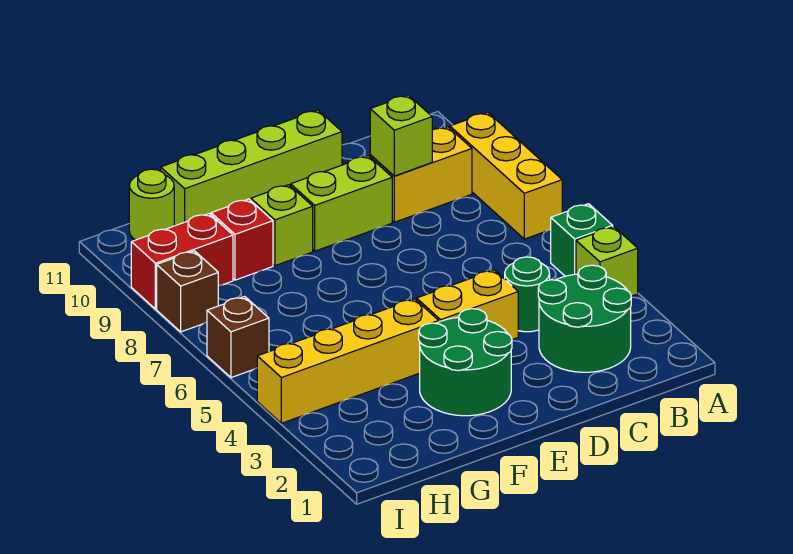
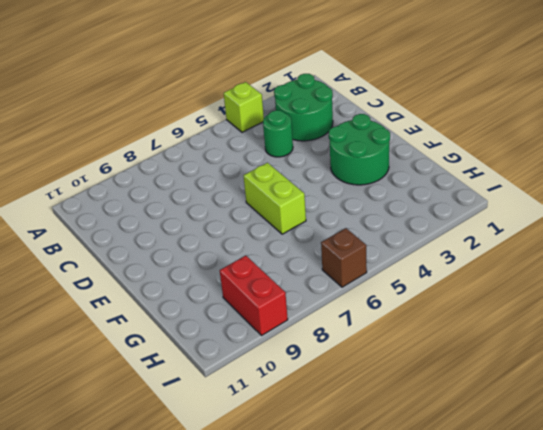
lime 1x2 brick [243,163,306,234] -> lime 1x2 brick moved to [291,156,392,251]
none -> green 1x1 brick [551,204,613,276]
none -> yellow 1x3 brick [450,112,562,239]
none -> yellow 1x2 brick [370,127,472,222]

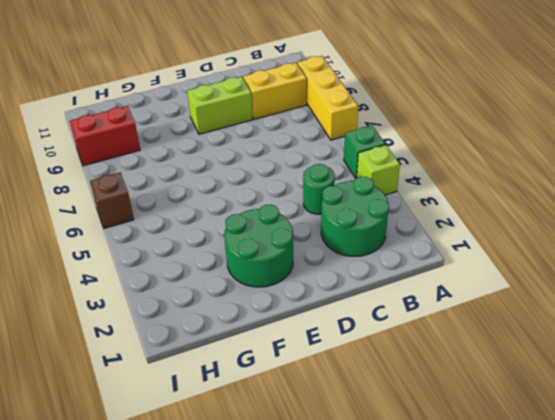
none -> yellow 1x2 brick [417,270,518,340]
none -> lime 1x4 brick [161,110,342,226]
none -> yellow 1x4 brick [257,299,439,423]

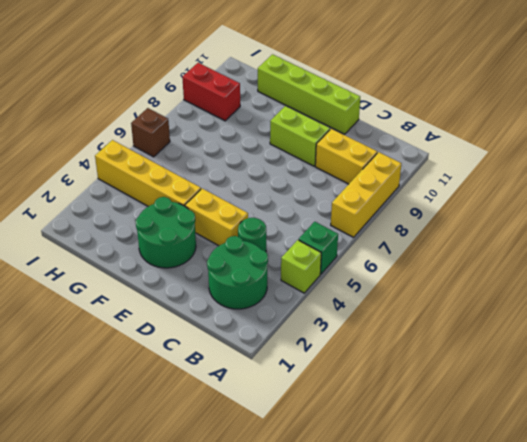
none -> lime 1x1 brick [251,185,313,266]
none -> red 1x1 brick [211,199,273,280]
none -> lime 1x1 round brick [129,169,174,240]

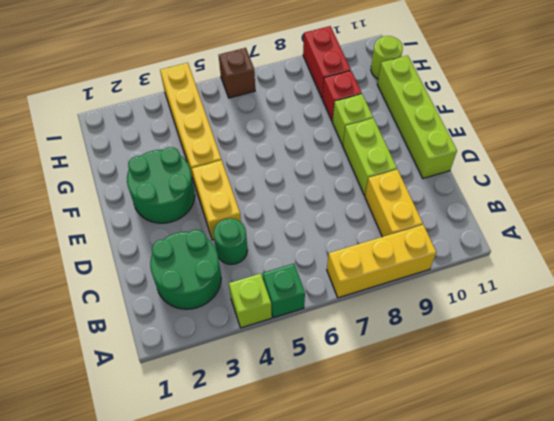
none -> brown 1x1 brick [157,251,218,332]
none -> lime 1x1 brick [370,95,432,176]

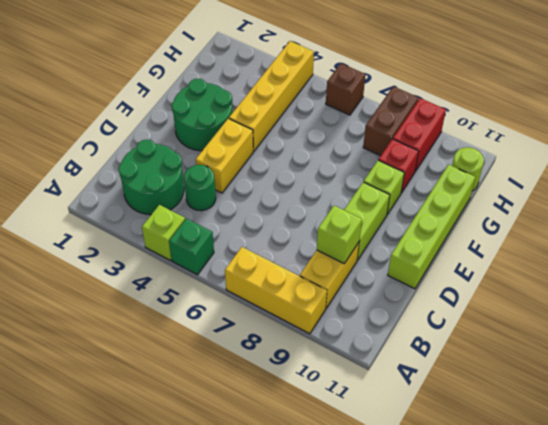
brown 1x2 brick [363,86,419,156] -> brown 1x1 brick [157,251,218,332]

